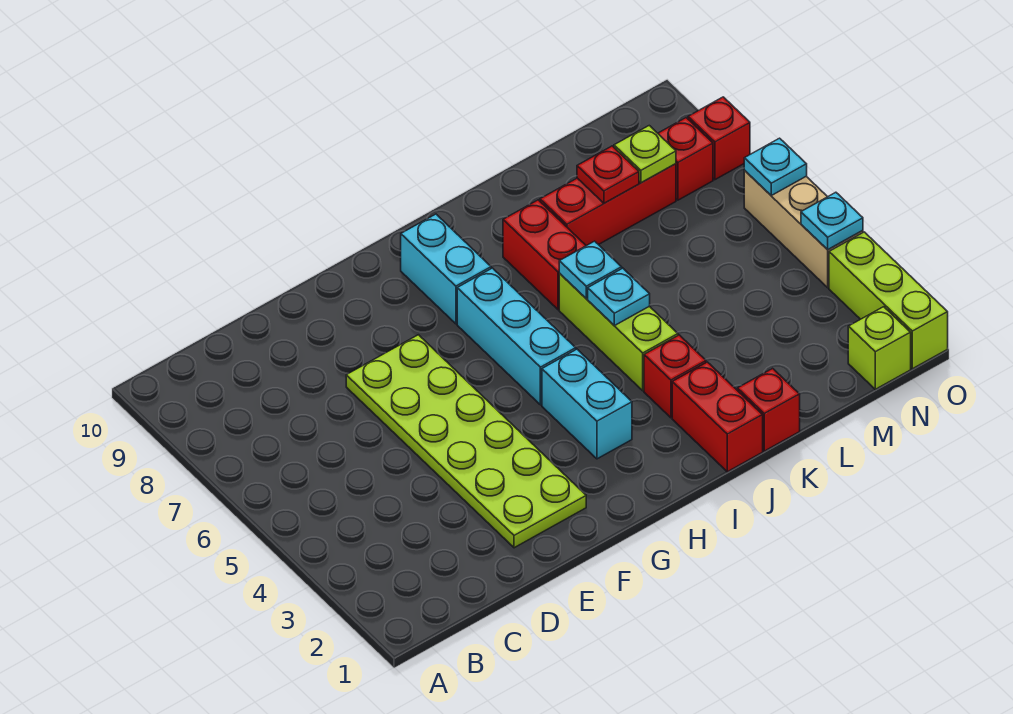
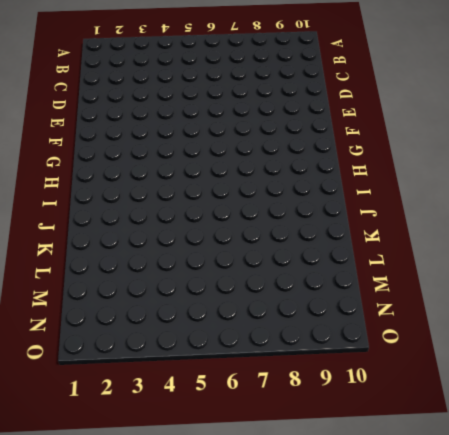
none -> lime 2x6 plate [346,335,586,548]
none -> cyan 1x2 brick [542,349,632,459]
none -> cyan 1x3 brick [457,268,576,405]

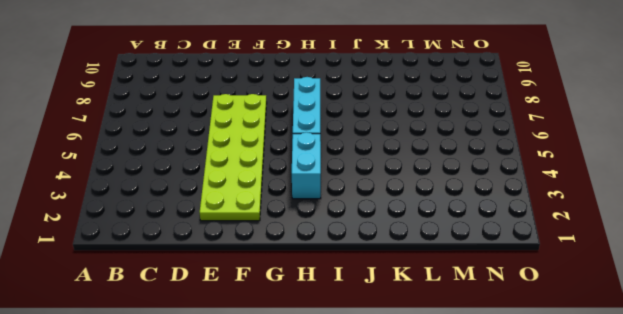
none -> cyan 1x2 brick [401,214,491,324]
none -> red 1x2 brick [672,362,763,472]
none -> red 1x1 brick [644,335,706,418]

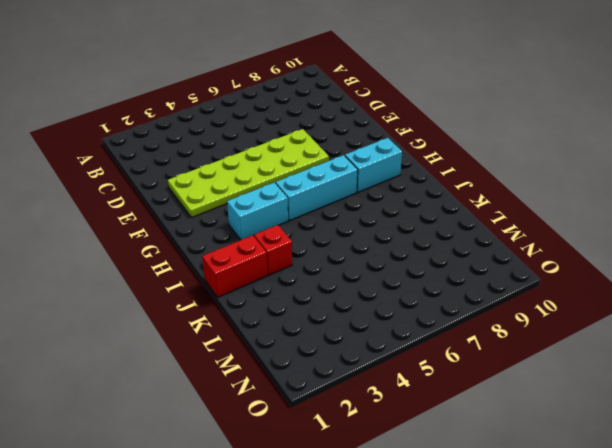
none -> lime 1x3 brick [559,274,678,391]
none -> red 1x2 brick [503,200,586,310]
none -> red 1x1 brick [737,368,800,451]

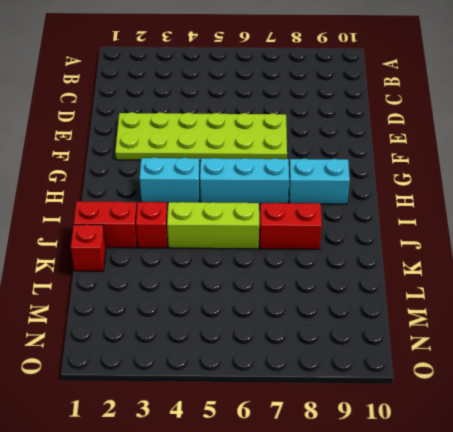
none -> red 1x3 brick [540,164,676,246]
none -> lime 1x1 brick [848,307,911,389]
none -> red 1x1 brick [658,118,713,200]

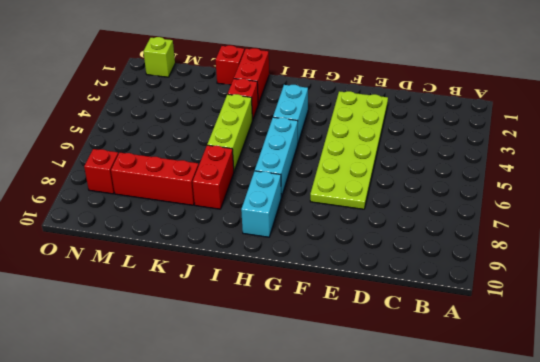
none -> lime 1x3 brick [829,232,948,369]
none -> tan 1x3 brick [744,171,863,288]
none -> red 1x1 brick [688,97,750,180]

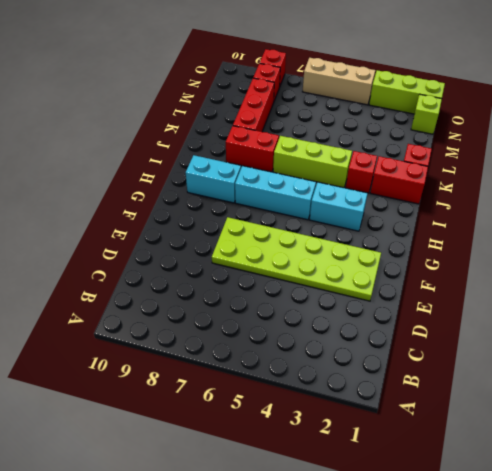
none -> cyan 1x1 plate [588,268,650,326]
none -> cyan 1x1 plate [559,241,622,298]
none -> red 1x1 plate [577,146,639,203]

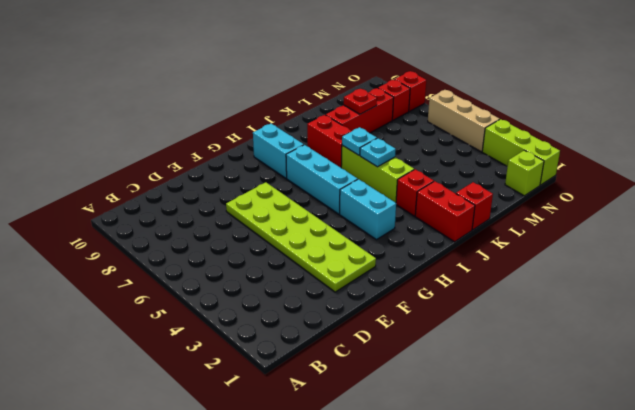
none -> lime 1x1 plate [614,126,676,183]
none -> cyan 1x1 plate [801,192,863,250]
none -> cyan 1x1 plate [744,138,807,195]

